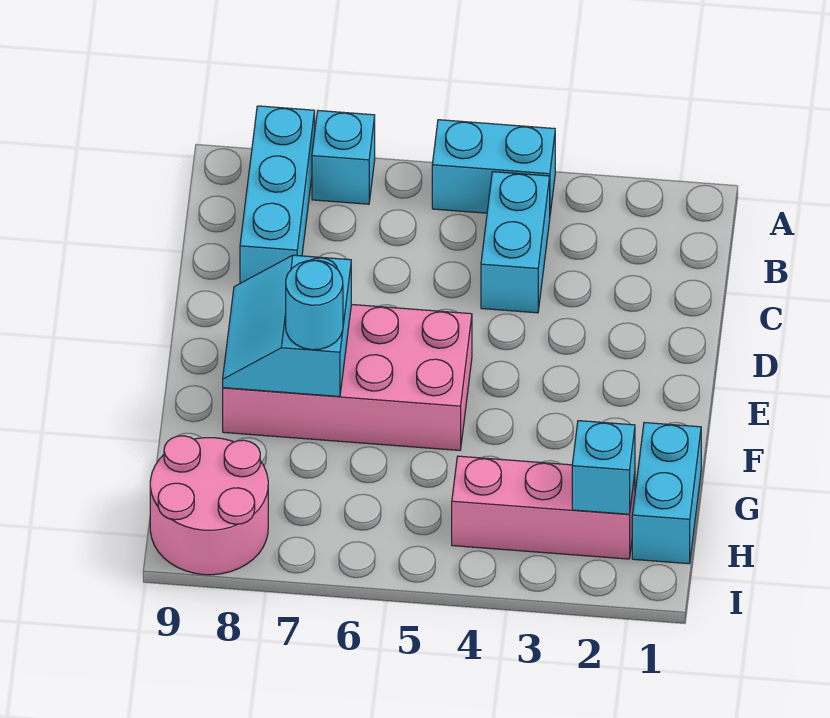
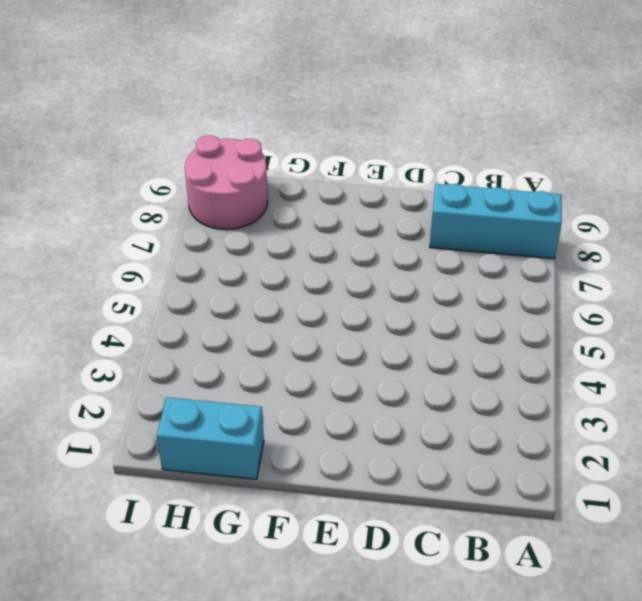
none -> cyan 1x2 brick [432,120,555,213]
none -> cyan 1x1 brick [312,111,375,204]

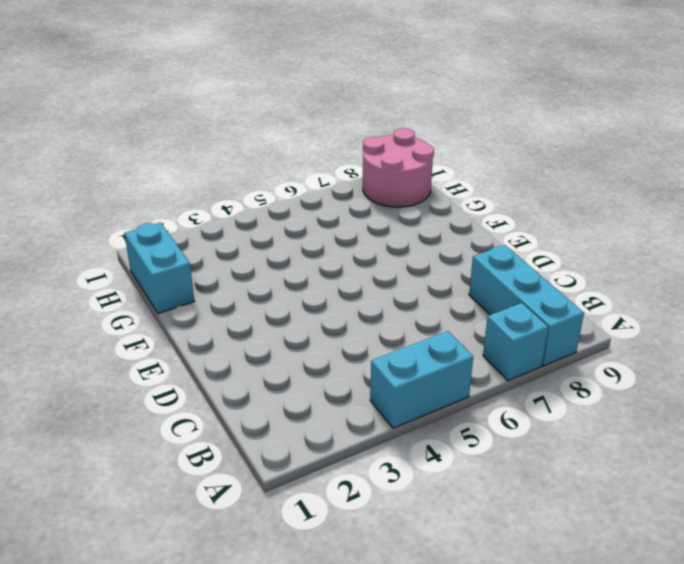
none -> cyan 1x2 brick [481,172,550,313]
none -> pink 2x4 brick [223,304,472,450]

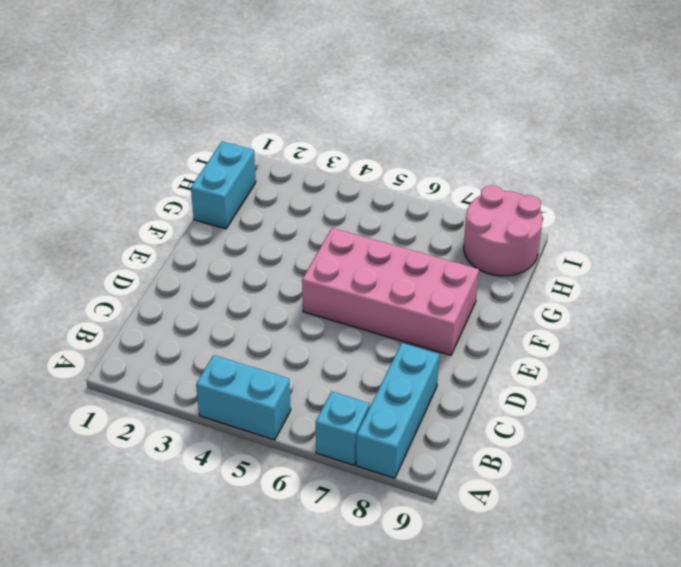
none -> cyan 1x2 brick [481,172,550,313]
none -> pink 1x3 brick [452,456,635,559]

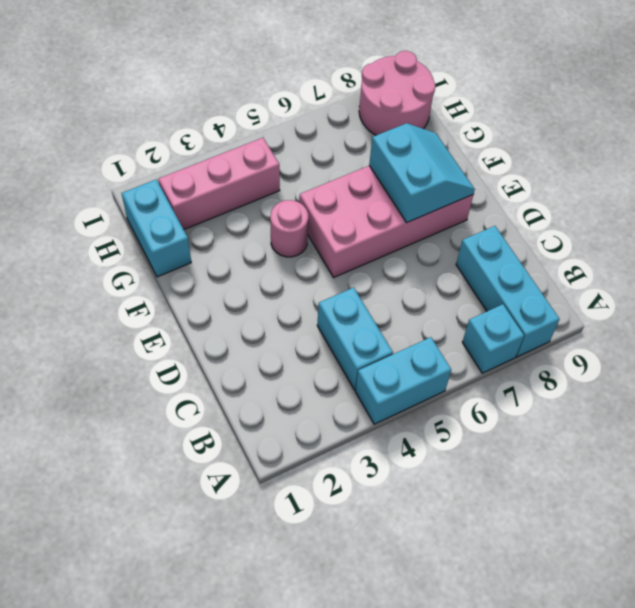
pink 1x1 round brick [270,200,308,257] -> none
none -> cyan 1x1 brick [572,421,635,514]
none -> cyan 1x1 round brick [286,260,343,350]

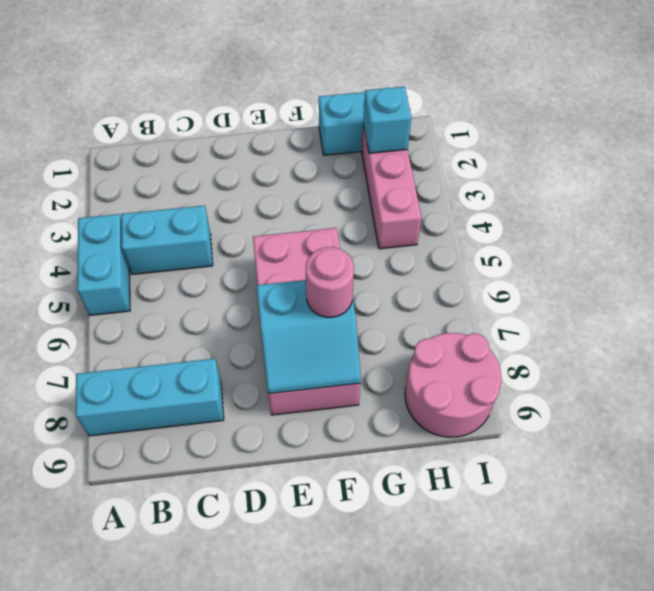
pink 1x1 round brick [306,247,354,317] -> cyan 1x1 round brick [286,260,343,350]
none -> cyan 1x1 brick [312,111,375,204]

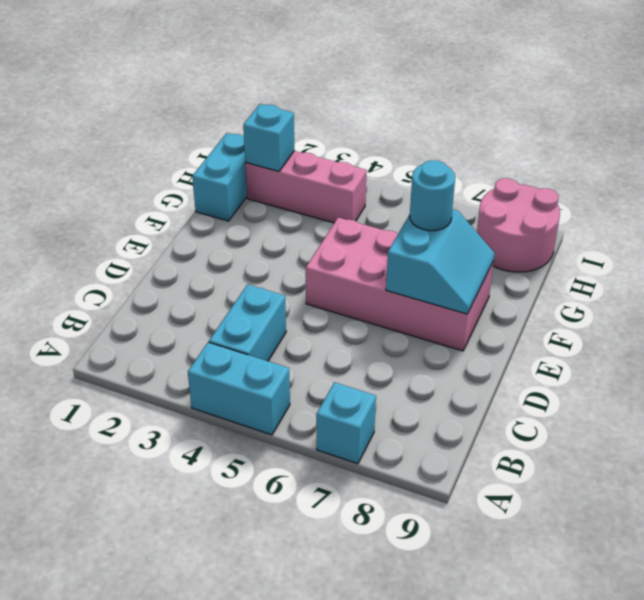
none -> cyan 1x3 brick [240,106,315,283]

